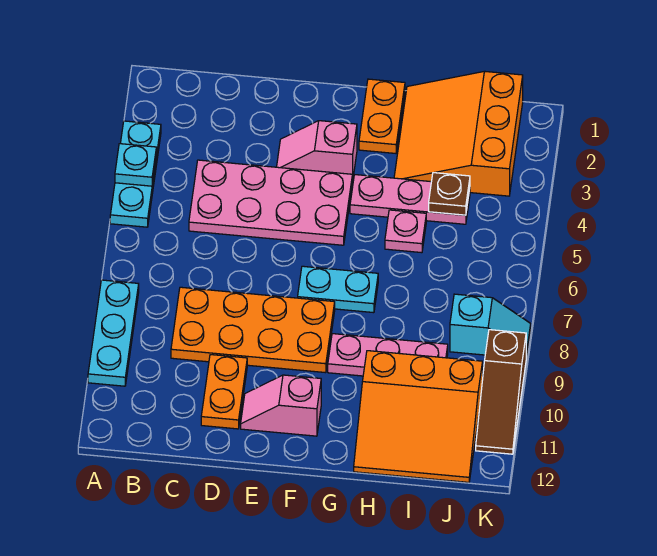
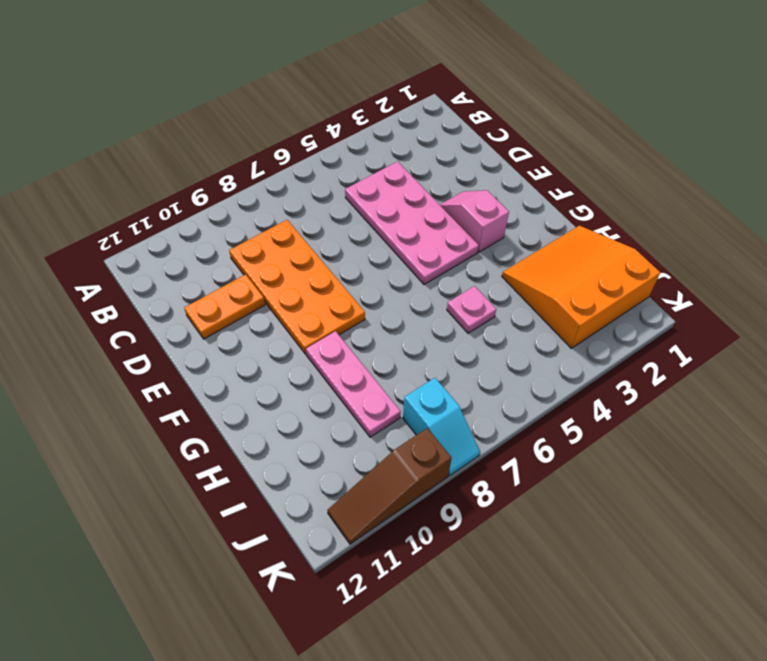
none -> cyan 1x3 plate [110,121,161,227]
none -> cyan 1x3 plate [88,280,139,386]
none -> pink 1x2 slope [241,375,321,436]

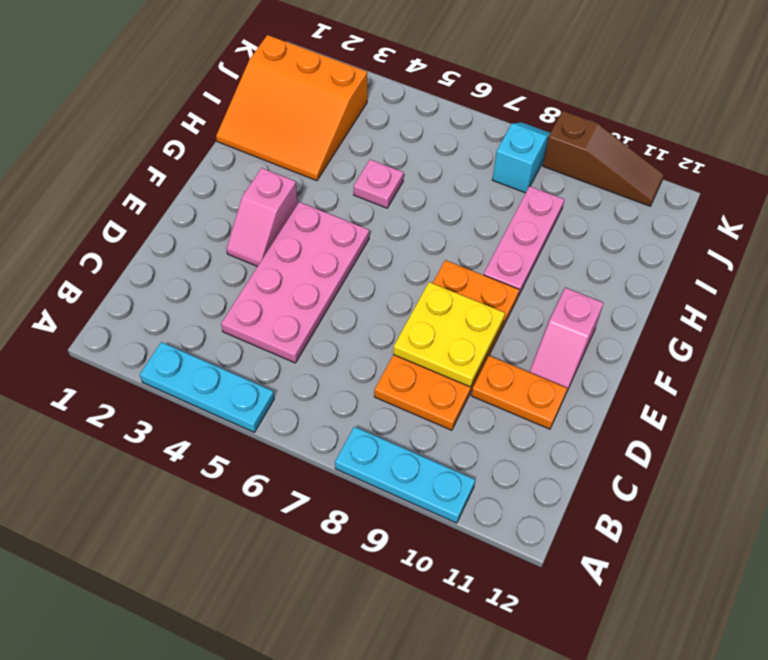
yellow 2x2 plate [393,282,505,387] -> none
none -> cyan 1x2 plate [298,266,378,313]
none -> orange 1x2 plate [359,79,405,153]
none -> pink 1x3 plate [350,175,470,224]

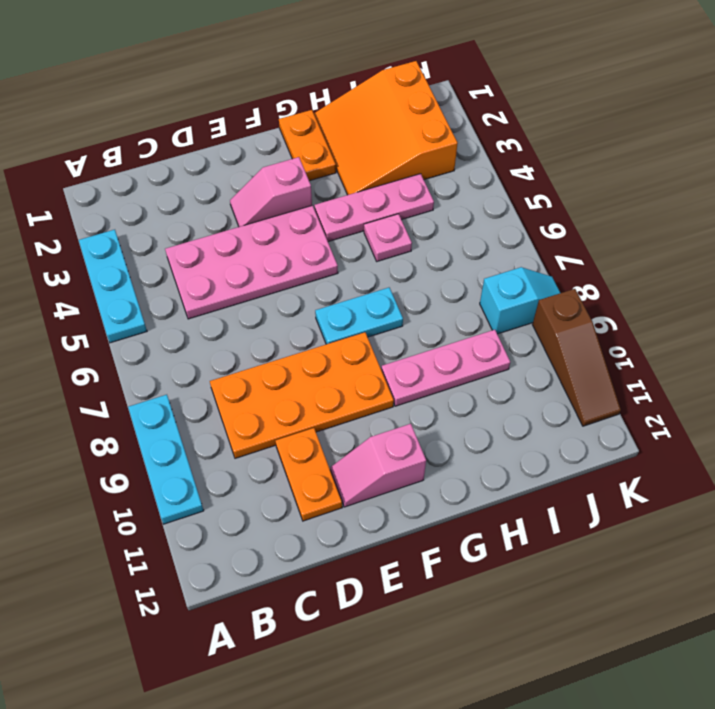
none -> orange 3x3 slope [354,351,483,482]
none -> cyan 1x1 plate [115,144,156,186]
none -> brown 1x1 plate [429,173,470,215]

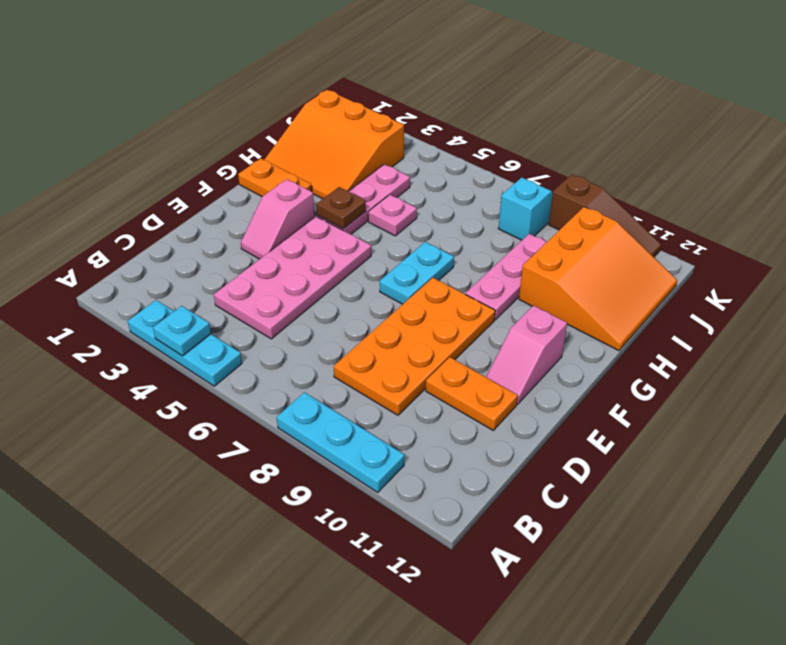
brown 1x1 plate [316,187,366,229] -> brown 1x1 plate moved to [429,173,470,215]

